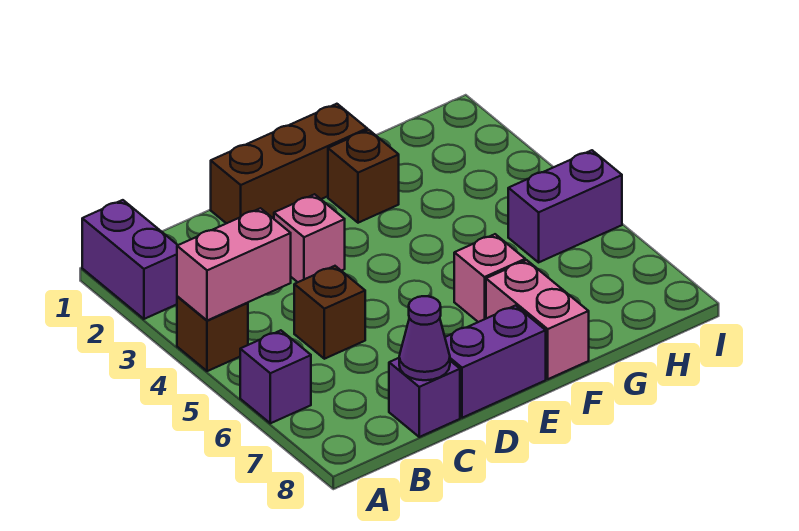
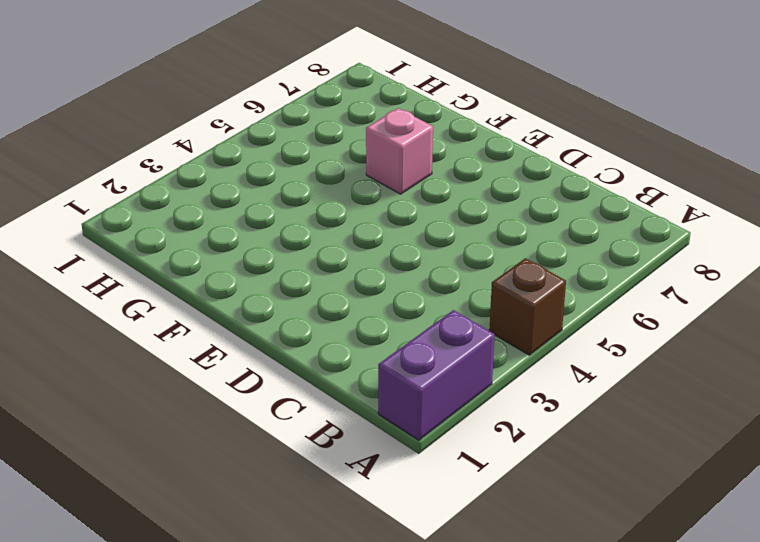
none -> purple 1x1 brick [240,330,311,423]
none -> brown 1x1 brick [294,266,365,359]
none -> purple 1x1 brick [389,358,460,437]

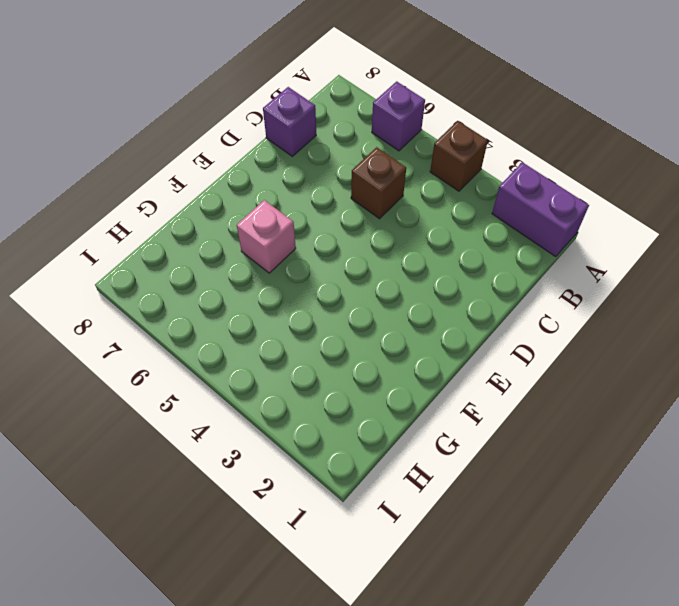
none -> brown 1x3 brick [211,104,367,223]
none -> pink 1x1 brick [274,194,345,282]
none -> purple 1x2 brick [445,306,546,418]

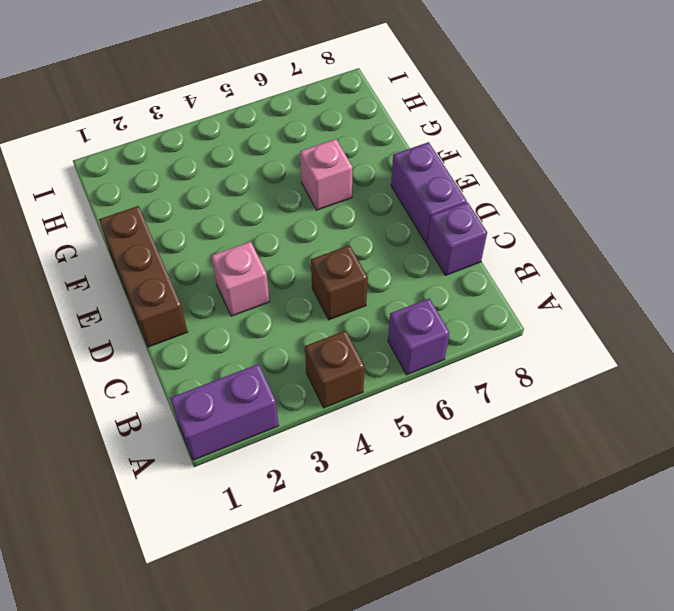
none -> brown 1x1 brick [328,130,399,223]
none -> pink 1x2 brick [486,260,589,379]
none -> purple 1x2 brick [508,150,622,262]

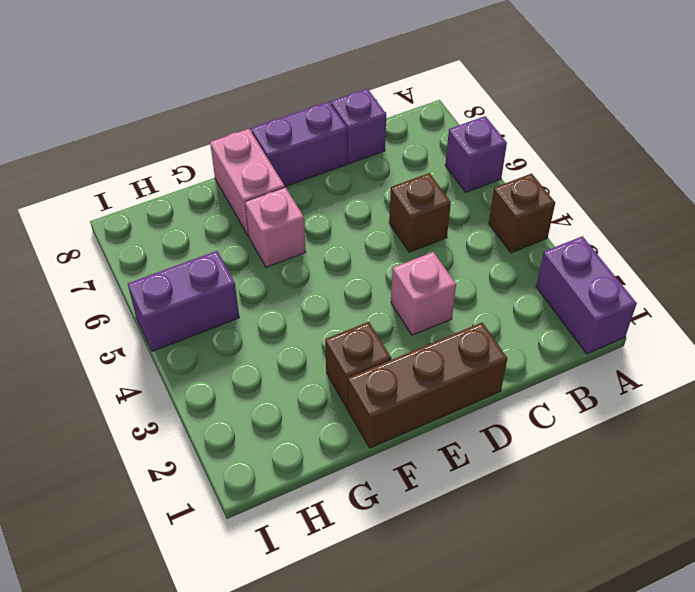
none -> pink 1x2 brick [177,208,291,321]
none -> purple 1x1 cone [399,296,450,380]

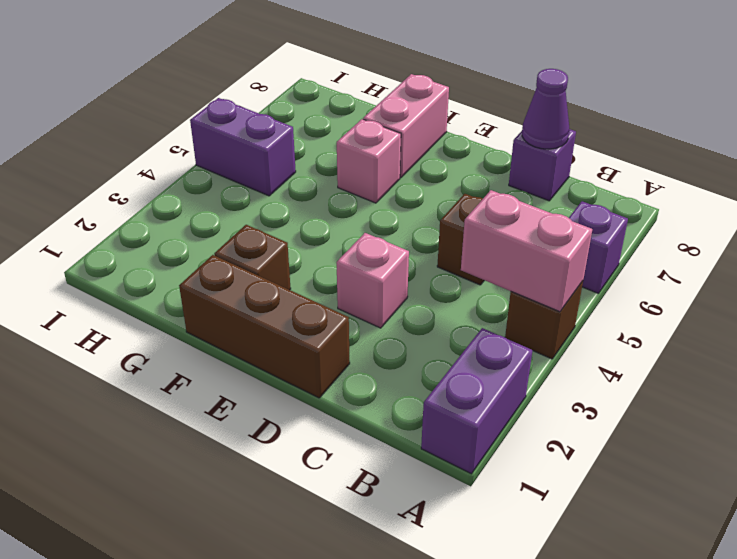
none -> purple 1x2 brick [445,306,546,418]

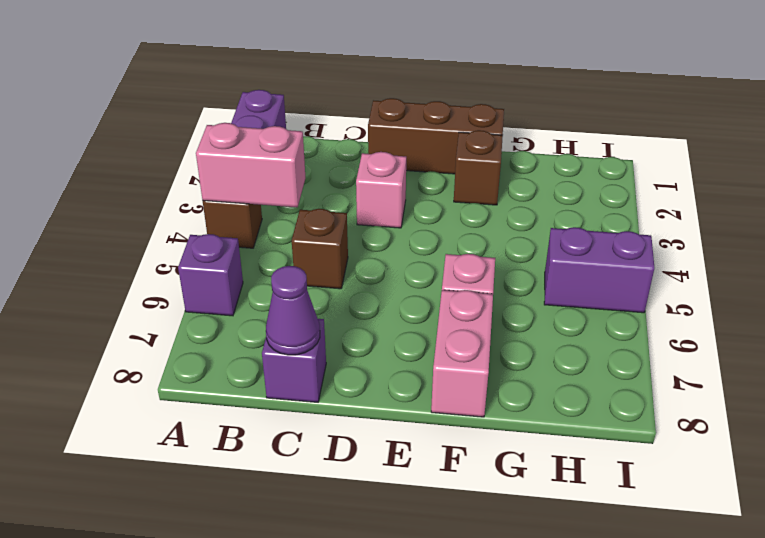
none -> purple 1x2 brick [445,306,546,418]

